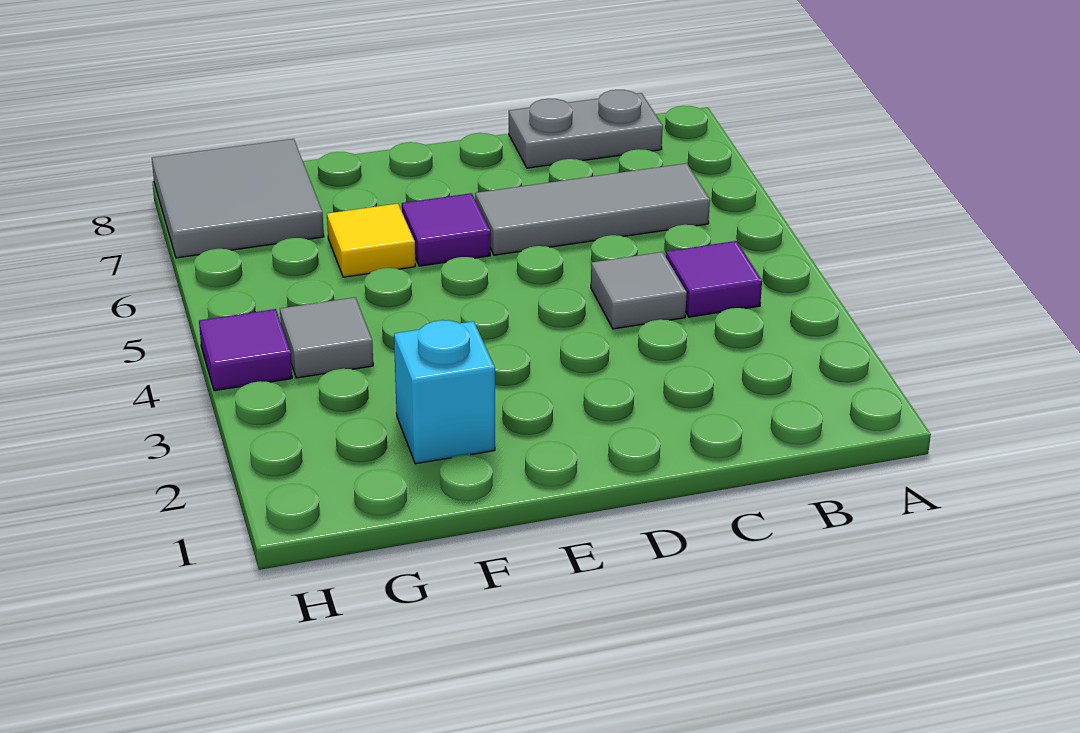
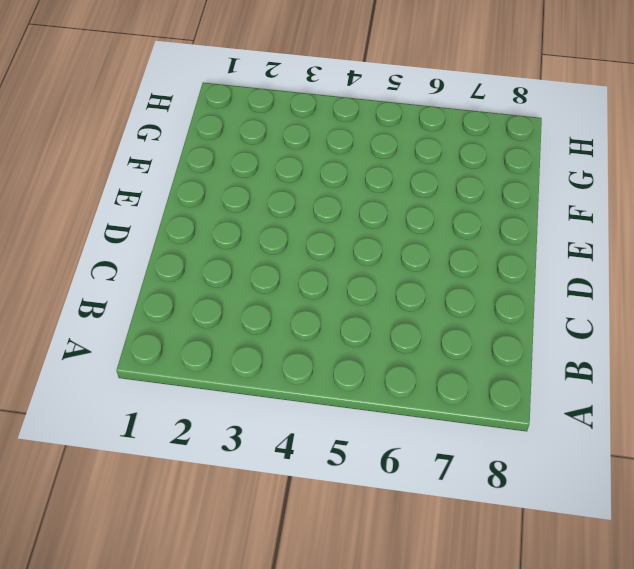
none -> purple 1x1 tile [666,241,762,317]
none -> grey 1x3 tile [475,163,710,255]

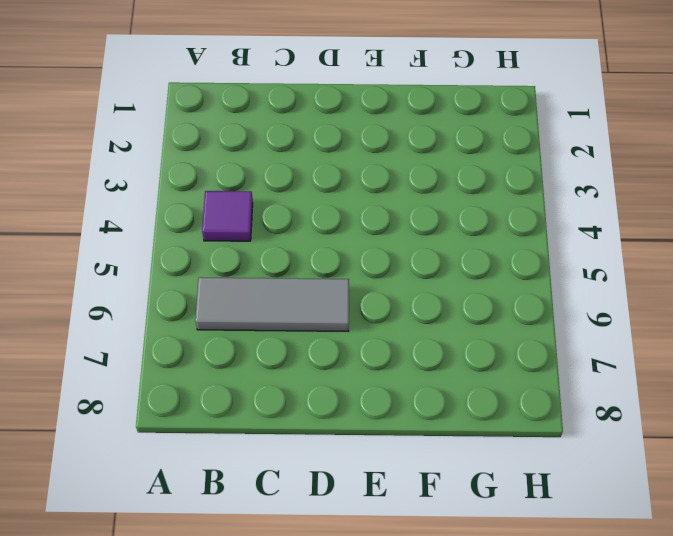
none -> grey 1x2 plate [509,90,663,168]
none -> grey 1x1 tile [591,252,687,329]

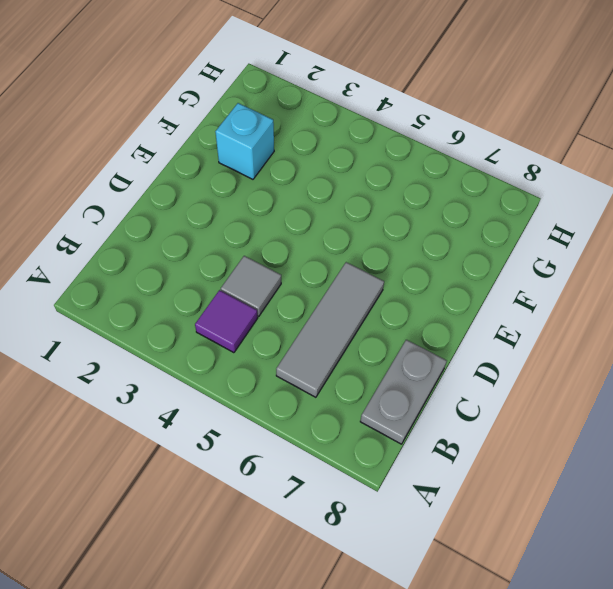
none -> purple 1x1 tile [402,193,490,266]
none -> yellow 1x1 tile [327,204,415,277]

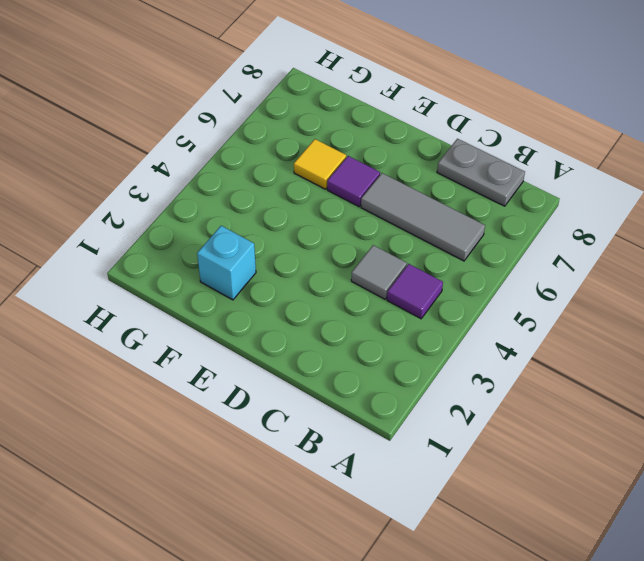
none -> grey 1x1 tile [280,297,373,378]
none -> grey 2x2 tile [152,139,324,258]

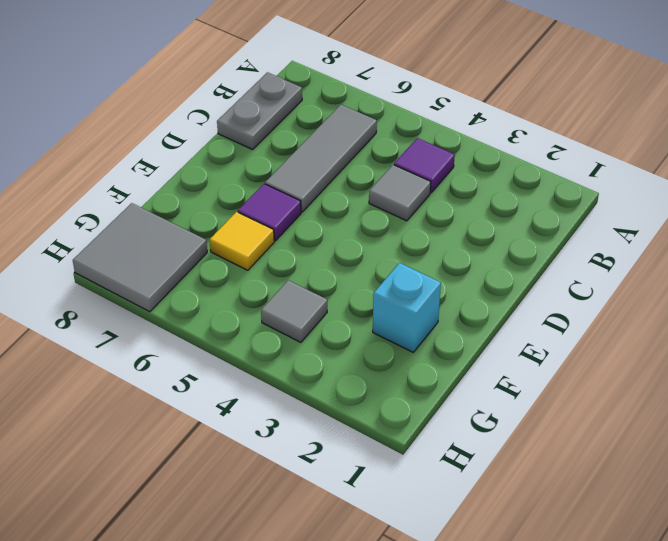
none -> purple 1x1 tile [199,309,292,391]

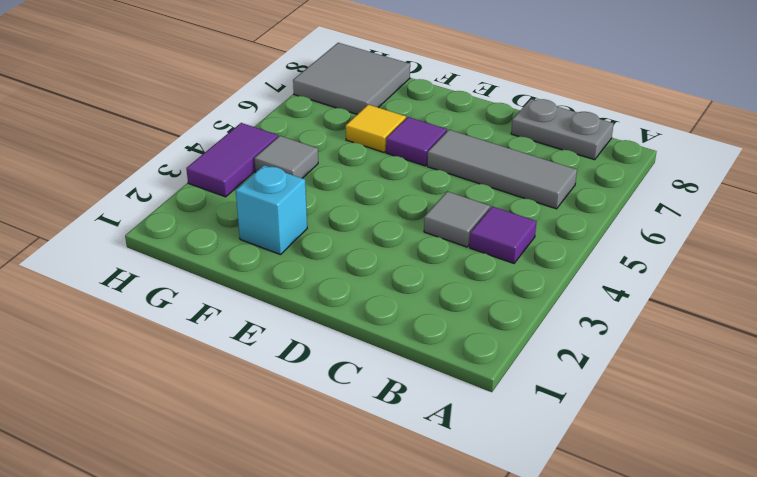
purple 1x2 tile [186,123,278,197] -> purple 1x1 tile [199,309,292,391]

